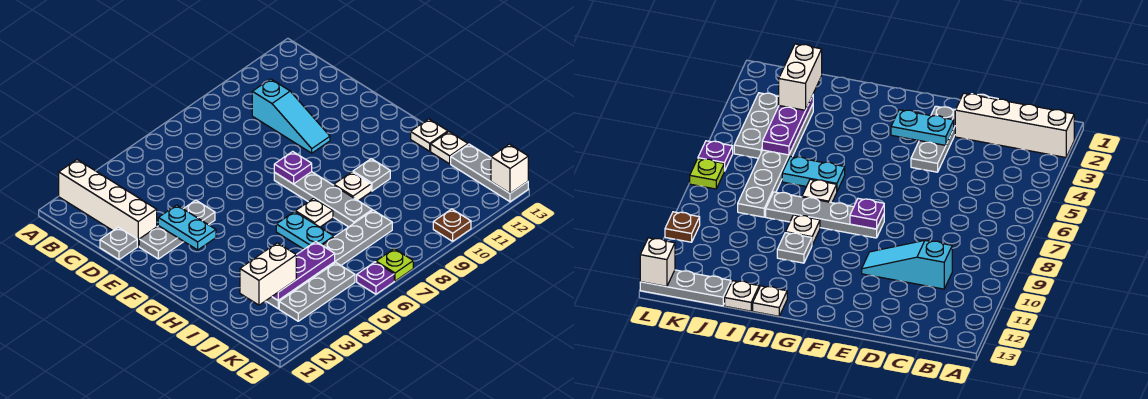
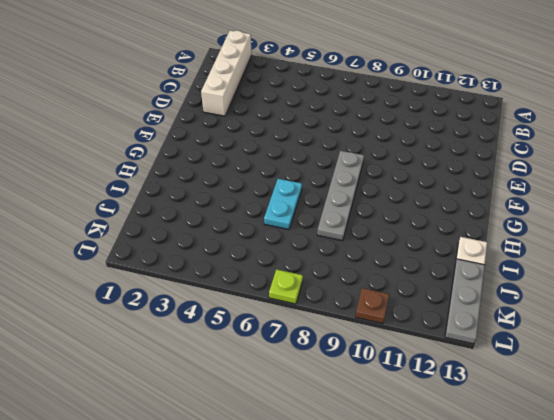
none -> cyan 1x3 slope [252,79,330,153]
none -> grey 1x1 plate [100,227,137,260]
none -> grey 1x3 plate [139,200,215,259]

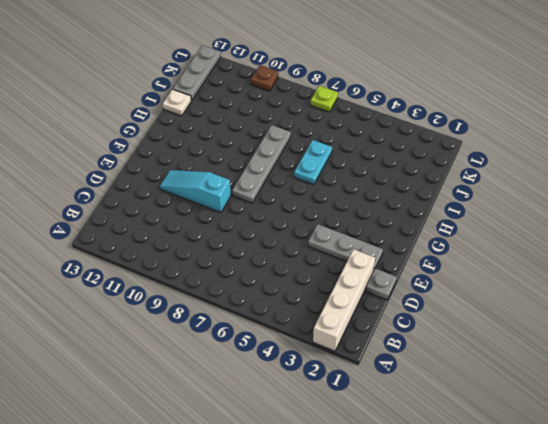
cyan 1x3 slope [160,170,231,213] -> cyan 1x3 slope turned to [252,79,330,153]
none -> white 1x1 plate [295,198,333,227]
none -> white 1x1 plate [334,172,371,201]
none -> grey 1x1 plate [353,159,390,191]

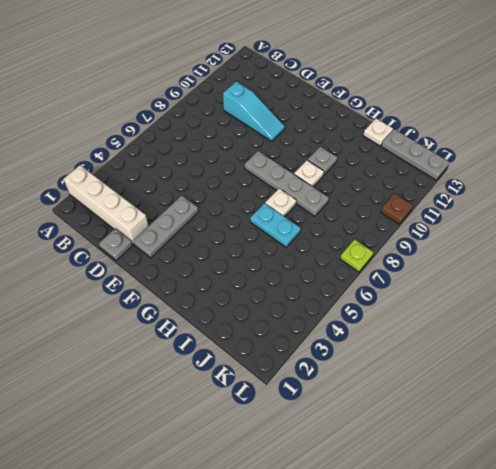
none -> white 1x1 plate [411,119,448,151]
none -> grey 1x6 plate [266,210,392,309]
none -> grey 1x3 plate [279,263,355,321]

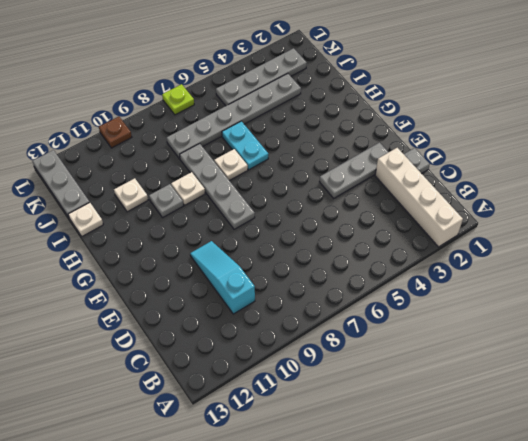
white 1x1 plate [114,178,148,212] -> white 1x1 plate moved to [411,119,448,151]
grey 1x4 plate [216,48,307,106] -> grey 1x3 plate [279,263,355,321]
none -> purple 1x1 plate [357,262,394,294]
none -> cyan 1x2 plate [158,205,216,250]
none -> purple 1x1 plate [274,151,312,184]

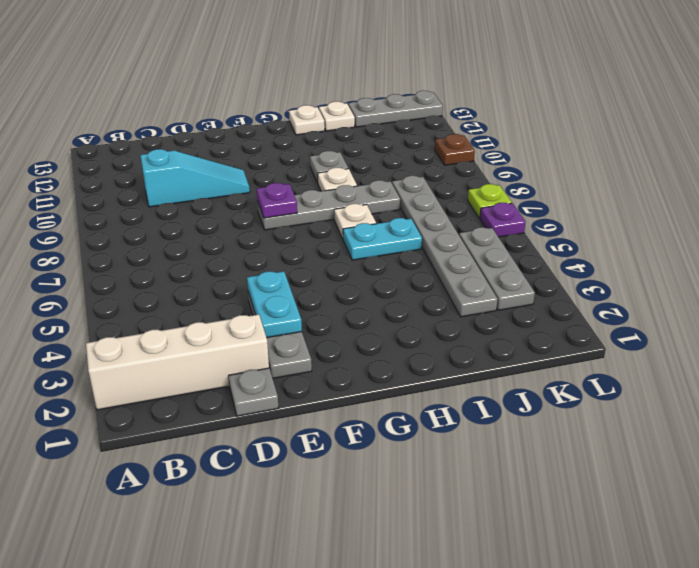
cyan 1x2 plate [247,271,302,338] -> cyan 1x2 plate turned to [158,205,216,250]
none -> purple 1x3 plate [272,242,335,300]
none -> white 1x1 brick [491,144,528,193]
none -> white 1x2 brick [240,243,296,305]

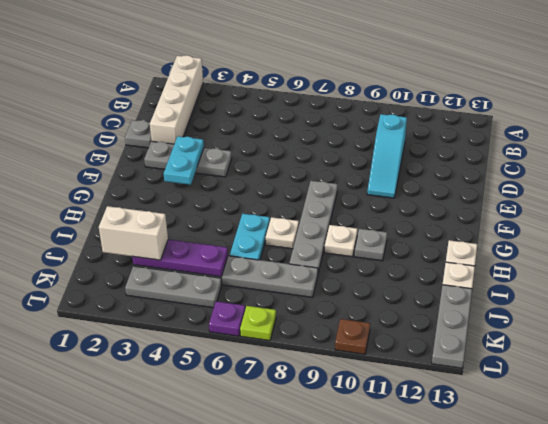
none -> purple 1x1 plate [274,151,312,184]
none -> white 1x1 brick [491,144,528,193]

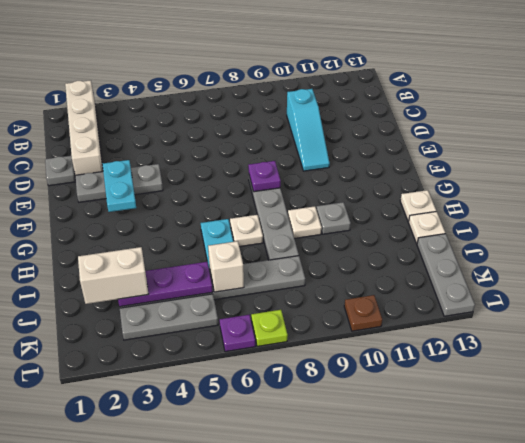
white 1x1 brick [208,241,244,292] -> white 1x1 brick moved to [491,144,528,193]

